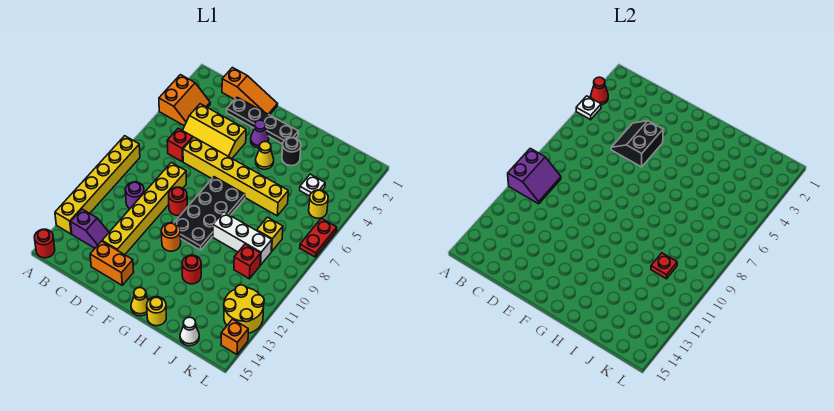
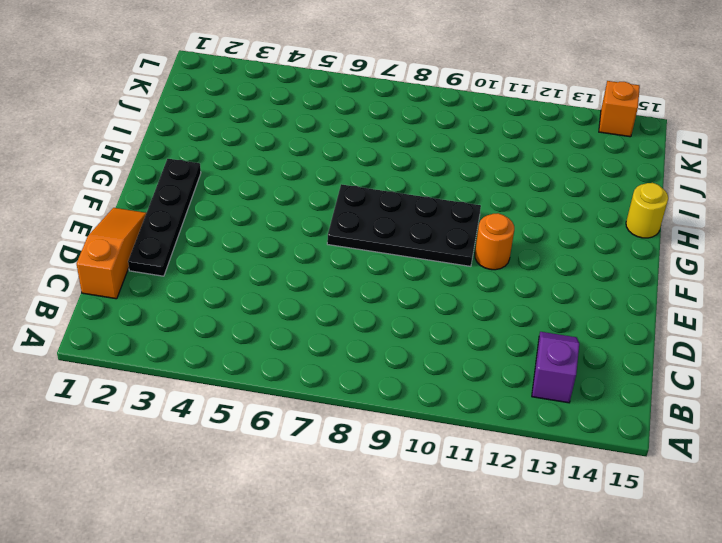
none -> orange 2x2 slope [159,75,210,126]
none -> yellow 1x6 brick [55,136,140,234]
none -> red 1x1 round brick [34,229,55,258]
none -> yellow 2x3 slope [183,104,246,158]

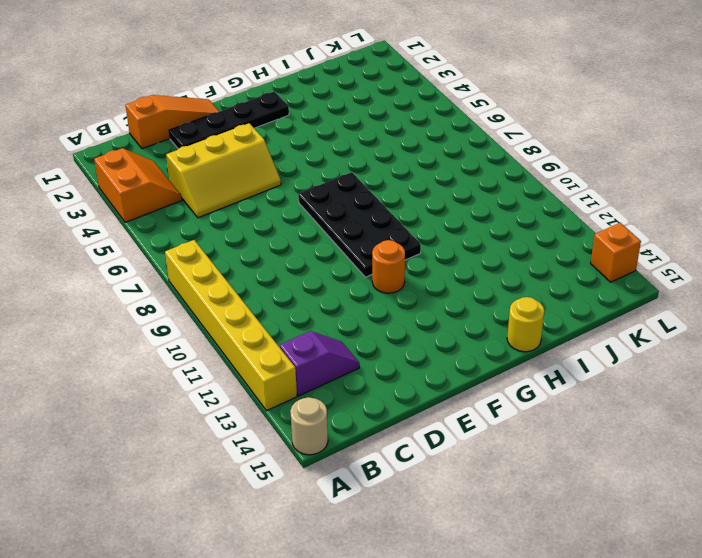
tan 1x1 round brick [290,397,328,455] -> red 1x1 round brick [34,229,55,258]
none -> red 1x1 brick [167,128,193,162]
none -> purple 1x1 round brick [125,182,144,209]
none -> yellow 1x6 brick [183,137,288,216]
none -> yellow 1x6 brick [102,162,186,255]

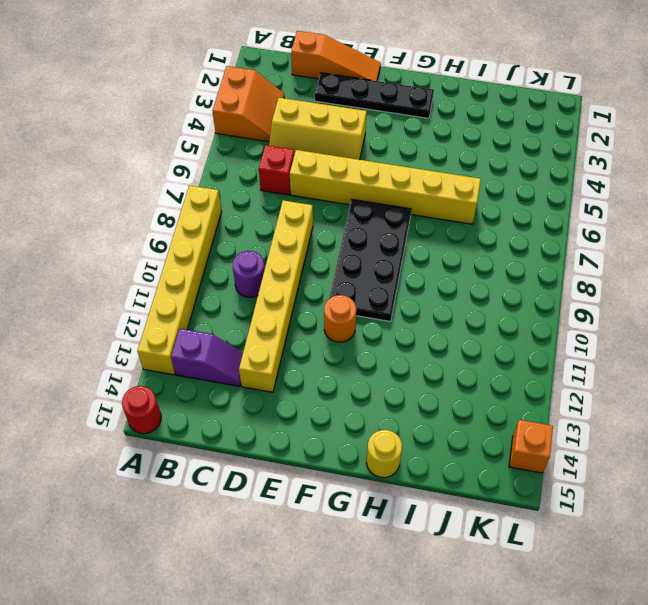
none -> orange 1x2 brick [90,241,134,285]
none -> red 1x1 round brick [169,187,187,216]
none -> purple 1x1 cone [251,120,269,148]
none -> yellow 1x1 cone [256,142,274,169]

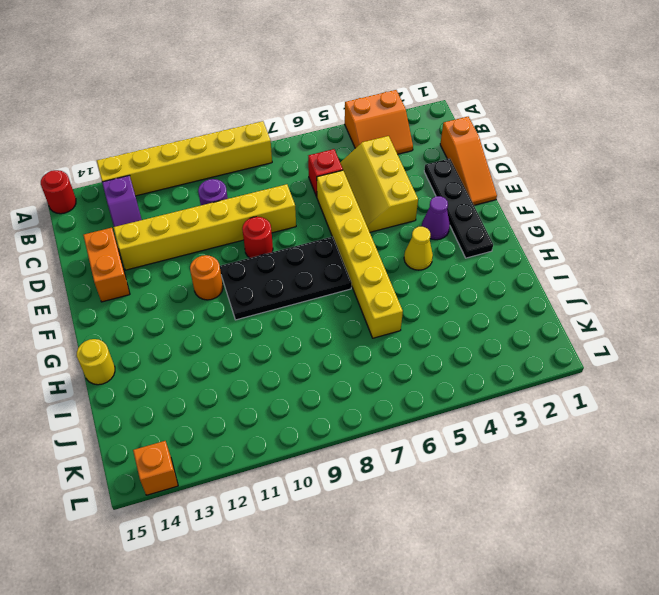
none -> yellow 1x1 cone [131,288,148,316]
none -> black 1x1 round brick [282,137,301,166]
none -> white 1x3 brick [213,212,272,265]
none -> red 1x1 round brick [182,255,201,284]

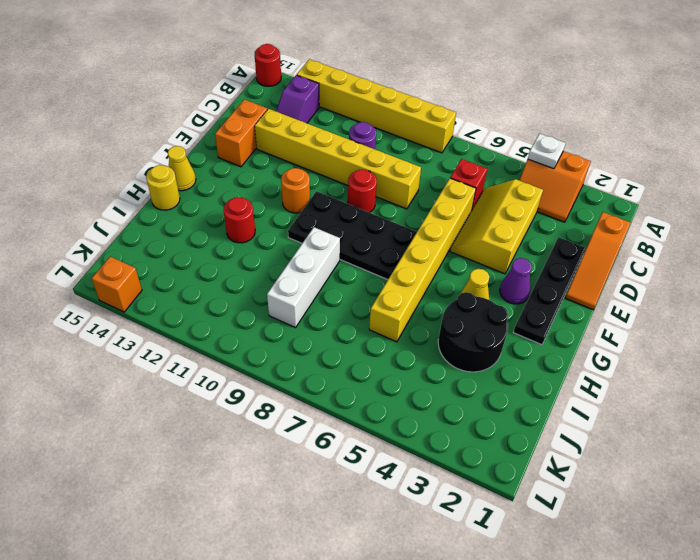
black 2x2 round brick [438,292,508,372] -> black 1x1 round brick [282,137,301,166]
none -> white 1x1 plate [300,174,325,196]
none -> yellow 1x1 brick [257,217,283,251]
none -> red 1x1 brick [234,244,261,279]
none -> white 1x1 cone [180,317,199,346]

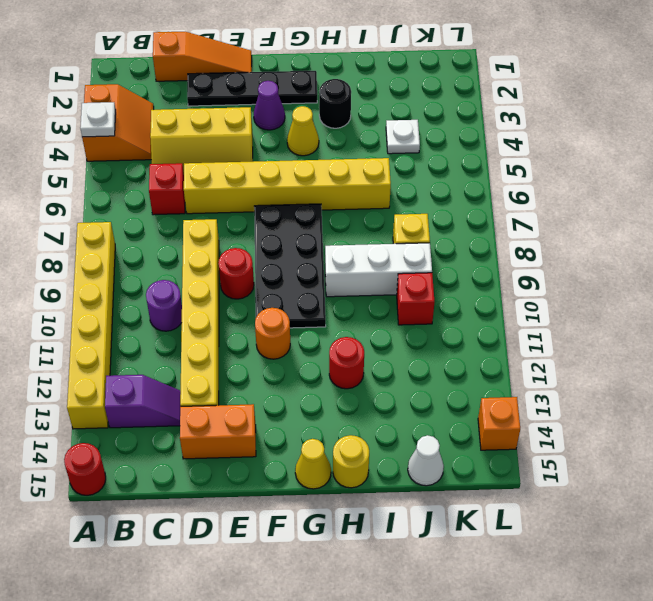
none -> yellow 1x1 round brick [309,190,328,218]
none -> yellow 2x2 round brick [224,285,264,333]
none -> red 1x2 plate [300,218,337,257]
none -> red 1x1 cone [591,77,608,105]

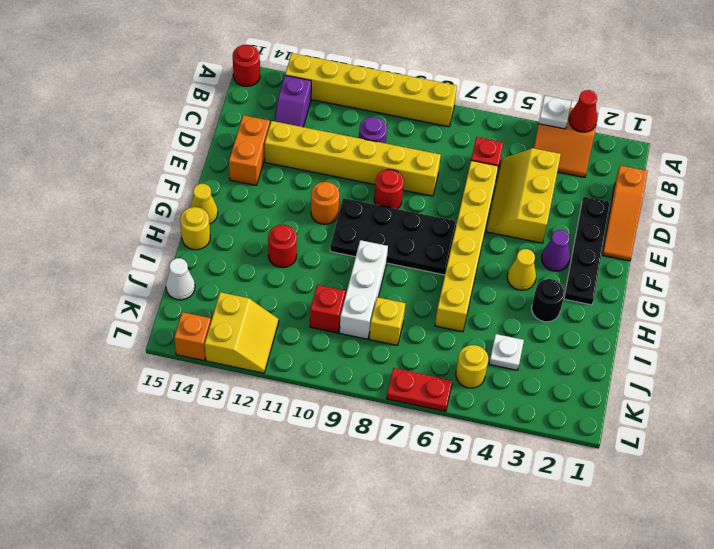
yellow 2x2 slope [205,292,279,373] -> yellow 2x2 round brick [224,285,264,333]
none -> purple 2x2 slope [508,148,561,204]
none -> black 2x2 slope [611,121,663,167]
none -> red 1x1 plate [651,253,677,279]

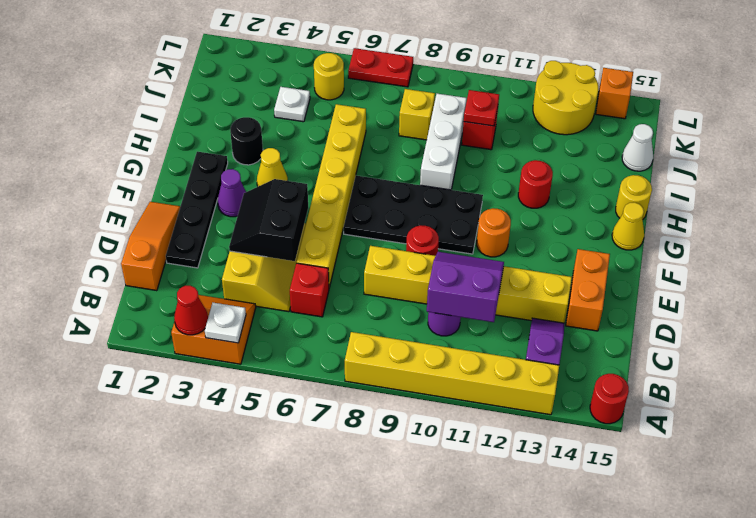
purple 2x2 slope [427,252,504,322] -> purple 2x2 slope moved to [508,148,561,204]
black 2x2 slope [229,179,308,261] -> black 2x2 slope turned to [611,121,663,167]

